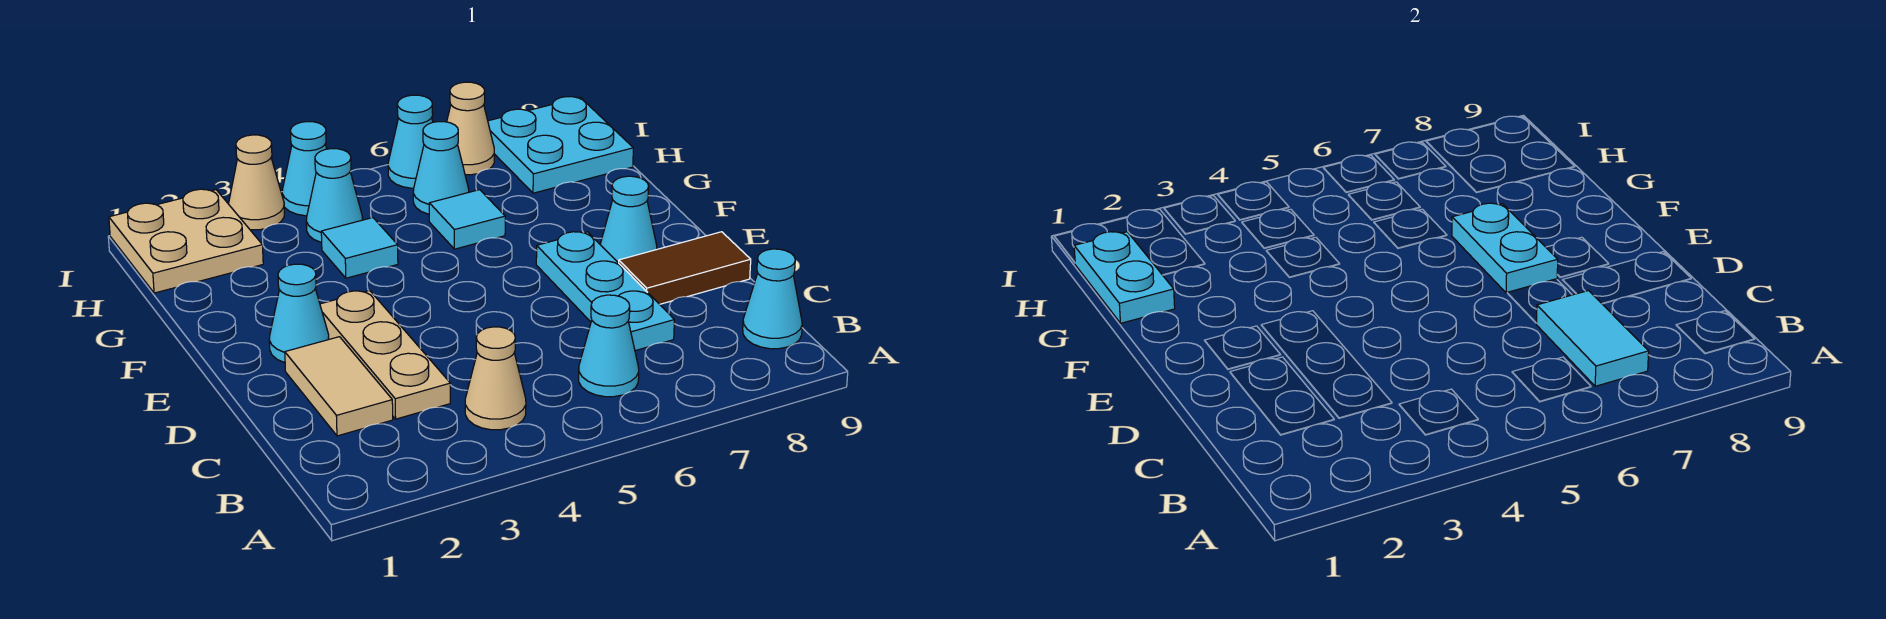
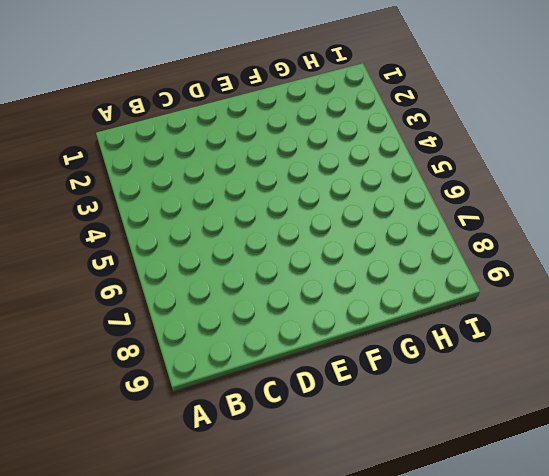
none -> tan 1x1 cone [465,327,526,430]
none -> cyan 1x1 cone [579,295,639,397]
none -> cyan 1x1 cone [743,249,802,349]

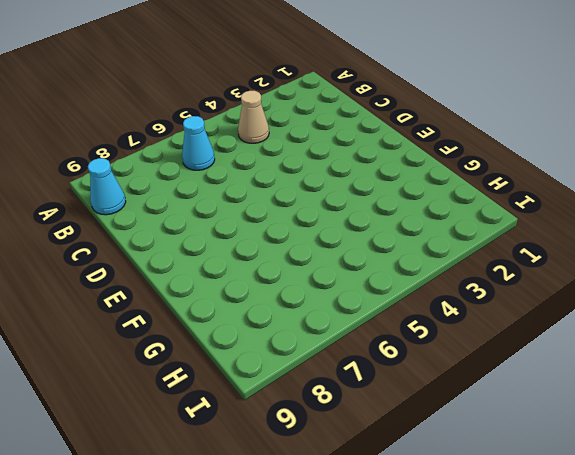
none -> tan 1x2 tile [285,337,393,436]
none -> tan 1x3 plate [320,291,450,419]
none -> cyan 1x3 plate [536,232,674,351]

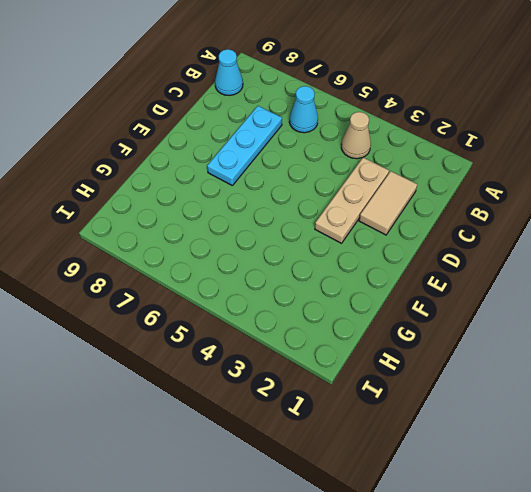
none -> brown 1x2 tile [619,232,751,304]
none -> cyan 1x1 cone [269,264,329,363]
none -> cyan 1x1 cone [600,176,657,263]

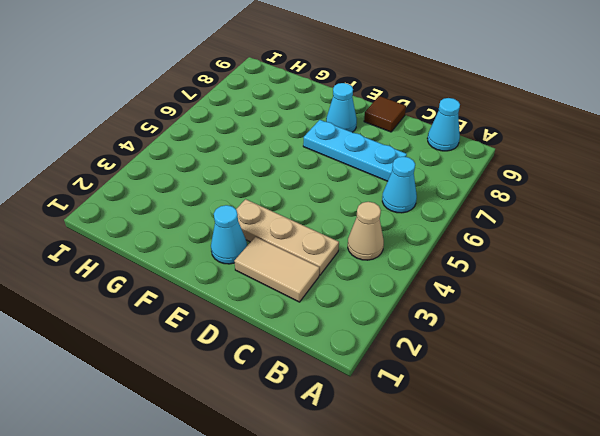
brown 1x1 tile [364,96,406,132] -> brown 1x2 tile [619,232,751,304]
none -> cyan 1x1 tile [321,218,398,278]
none -> cyan 1x1 tile [429,190,505,249]
none -> tan 2x2 plate [109,189,263,293]

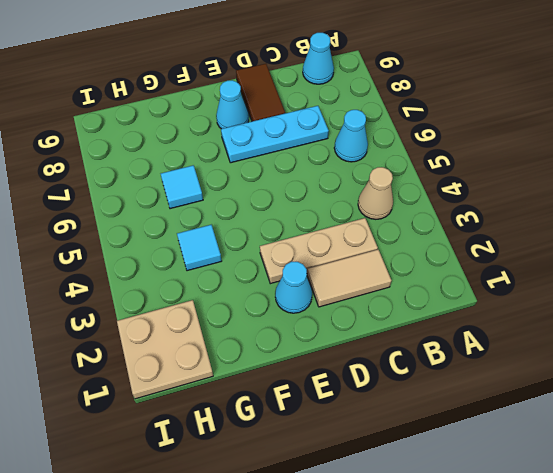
none -> cyan 1x1 cone [306,149,363,242]
none -> cyan 1x1 cone [413,122,469,214]
none -> cyan 2x2 plate [488,97,633,193]

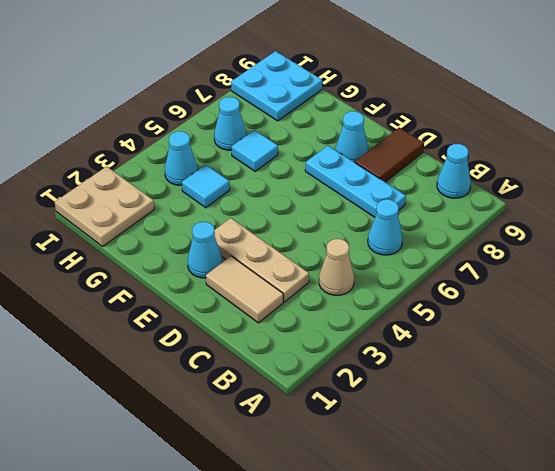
none -> tan 1x1 cone [229,135,285,230]
none -> cyan 1x1 cone [282,122,327,216]
none -> cyan 1x1 cone [388,95,433,188]

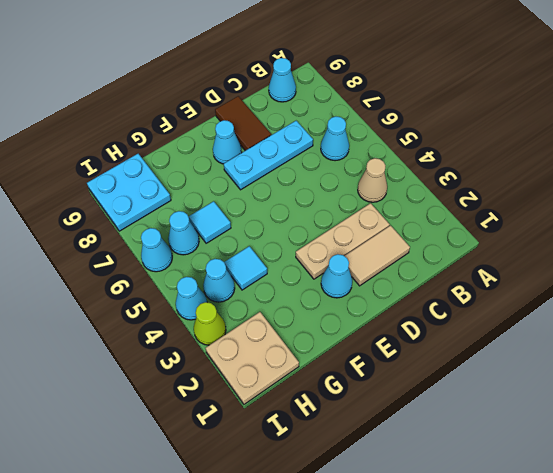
lime 1x1 cone [194,302,226,345] -> tan 1x1 cone [229,135,285,230]
none -> tan 1x1 cone [447,82,494,175]
none -> cyan 1x2 tile [1536,291,1649,386]
none -> cyan 1x2 plate [1452,203,1558,293]

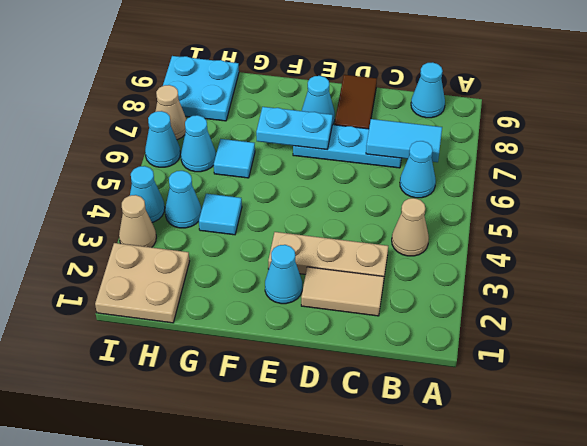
none -> cyan 1x2 plate [1074,232,1175,323]

